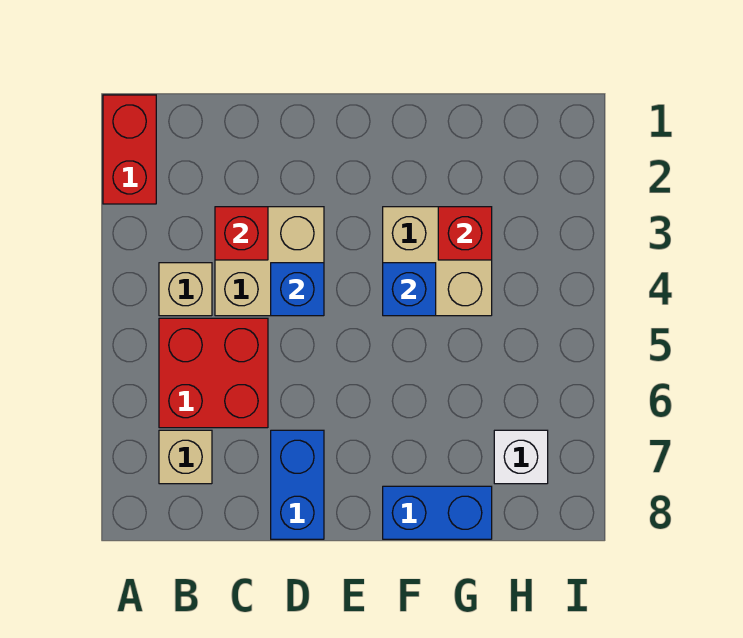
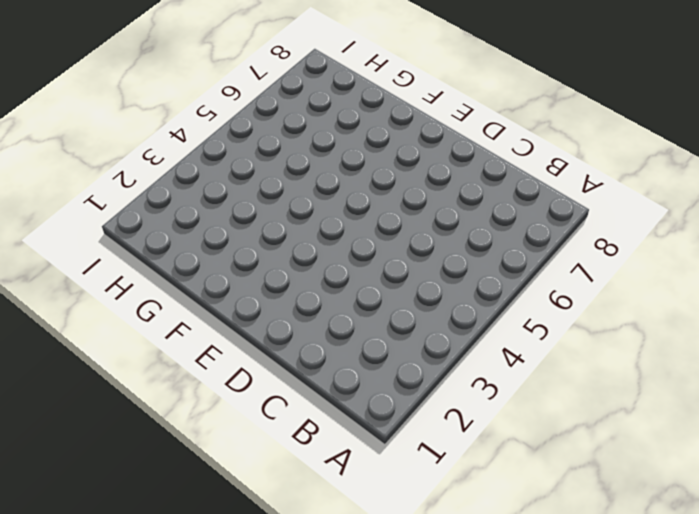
none -> red 1x2 brick [103,95,156,204]
none -> tan 1x1 brick [159,263,212,316]
none -> red 2x2 brick [159,318,268,428]

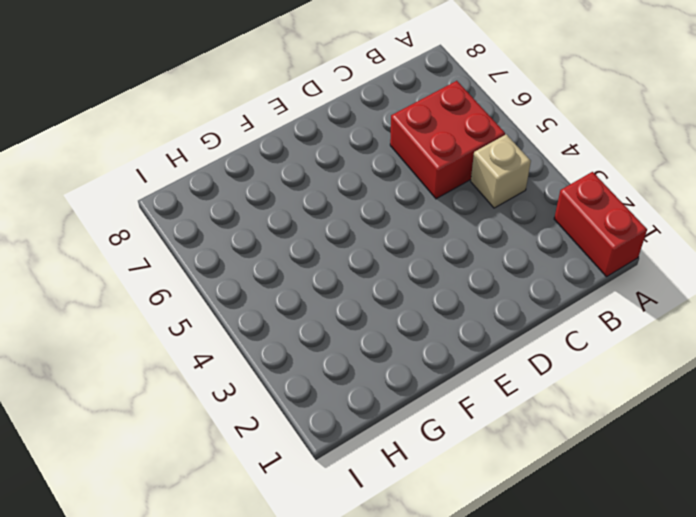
none -> tan 1x1 brick [159,430,212,484]
none -> tan 2x2 brick [215,207,324,316]
none -> blue 1x2 brick [271,430,324,539]

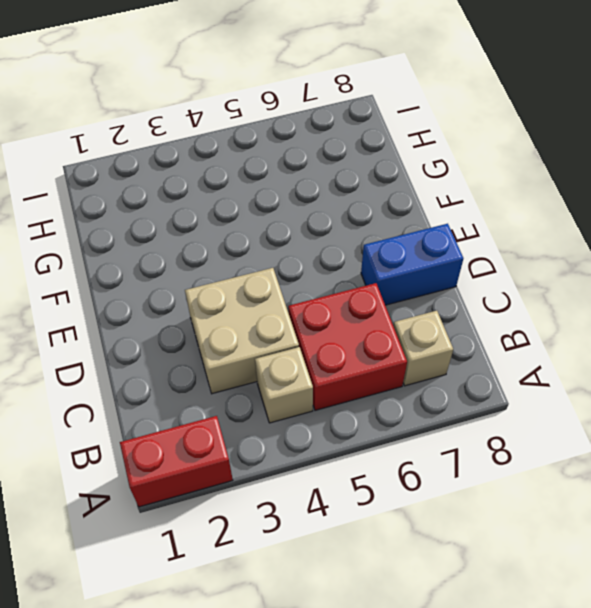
none -> tan 2x2 brick [383,207,492,316]
none -> blue 1x2 brick [383,486,492,539]
none -> white 1x1 brick [494,430,548,484]

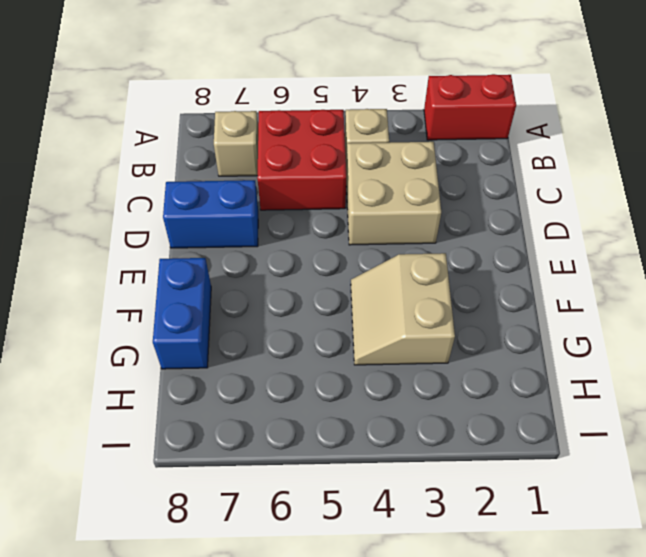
tan 2x2 slope [351,253,455,365] -> tan 2x2 brick [383,207,492,316]
none -> white 1x1 brick [494,430,548,484]
none -> red 1x1 brick [215,207,268,260]
none -> blue 1x1 brick [271,263,324,316]

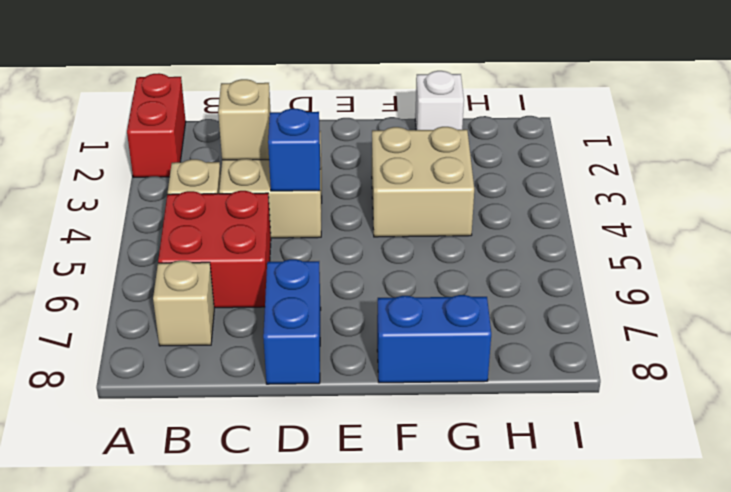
tan 1x1 brick [218,79,271,160] -> red 1x1 brick [215,207,268,260]
white 1x1 brick [415,71,464,130] -> white 1x1 brick moved to [494,430,548,484]
none -> blue 1x1 brick [383,263,436,316]
none -> red 1x1 brick [438,207,492,260]

